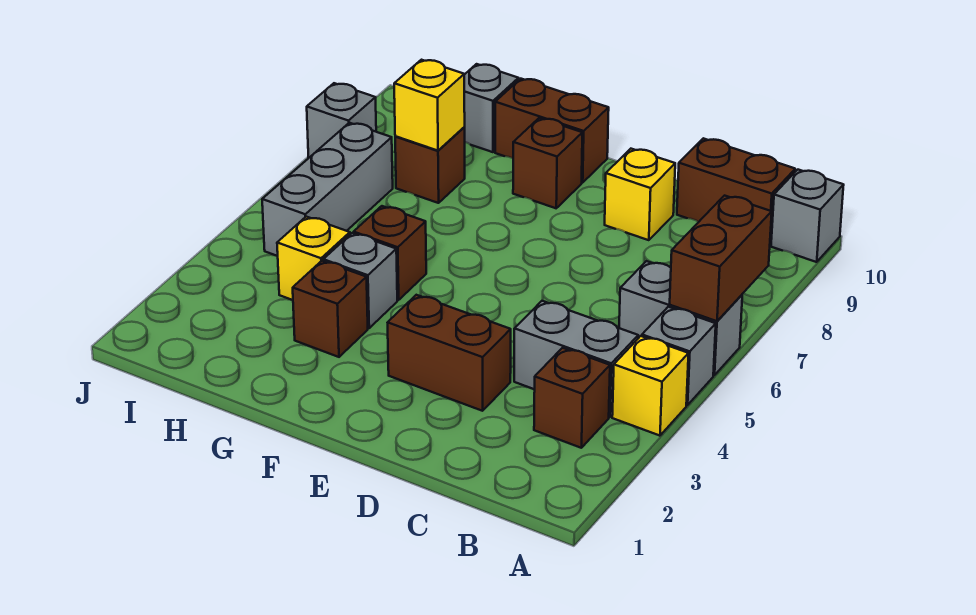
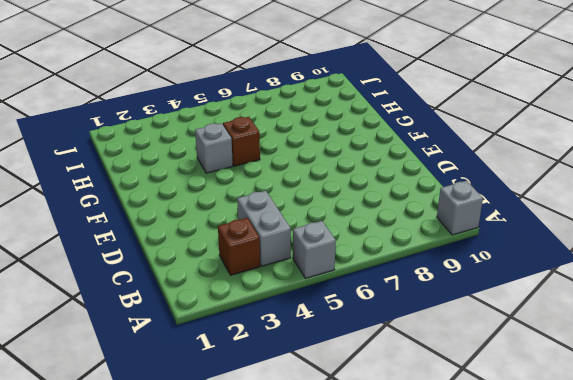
none -> yellow 1x1 brick [612,336,689,436]
none -> grey 1x2 brick [619,261,742,375]
none -> brown 1x2 brick [677,138,795,244]

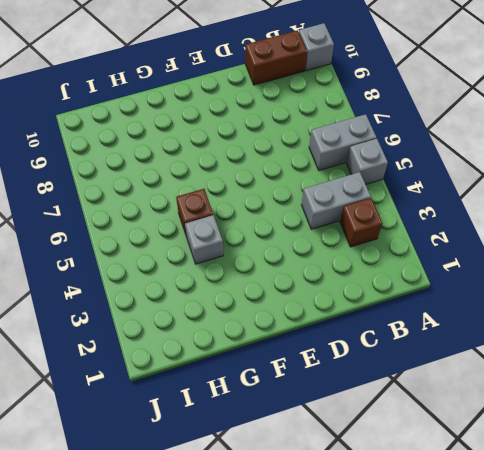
none -> yellow 1x1 brick [612,336,689,436]
none -> brown 1x2 brick [388,295,511,411]
none -> yellow 1x1 brick [605,149,675,240]

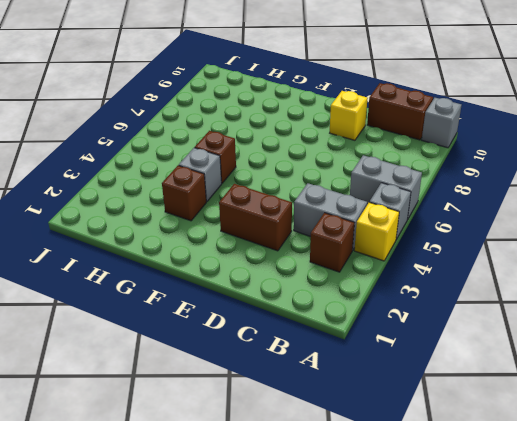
none -> brown 1x1 brick [513,118,582,208]
none -> brown 1x2 brick [495,79,609,183]
none -> yellow 1x1 brick [277,217,350,300]

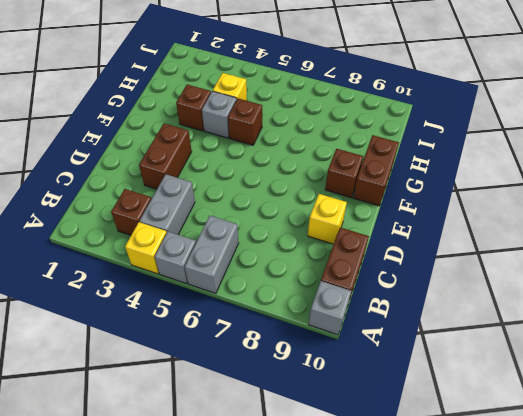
none -> brown 1x1 brick [395,127,465,203]
none -> grey 1x1 brick [464,64,519,152]
none -> grey 1x3 brick [262,123,393,256]

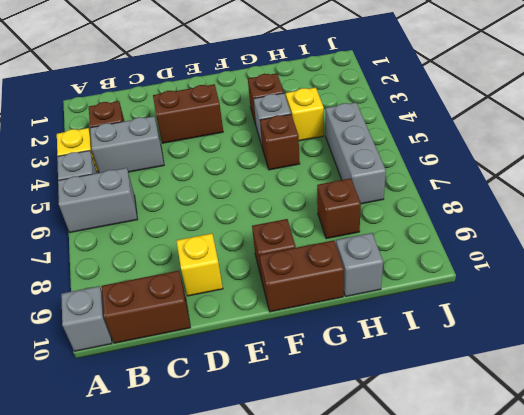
none -> grey 1x1 brick [307,83,376,158]
none -> brown 1x2 brick [670,196,772,321]
none -> yellow 1x1 brick [394,60,465,151]

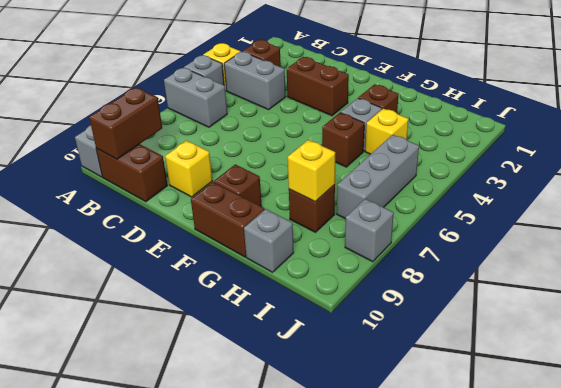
brown 1x2 brick [89,87,162,159] -> brown 1x2 brick moved to [670,196,772,321]

